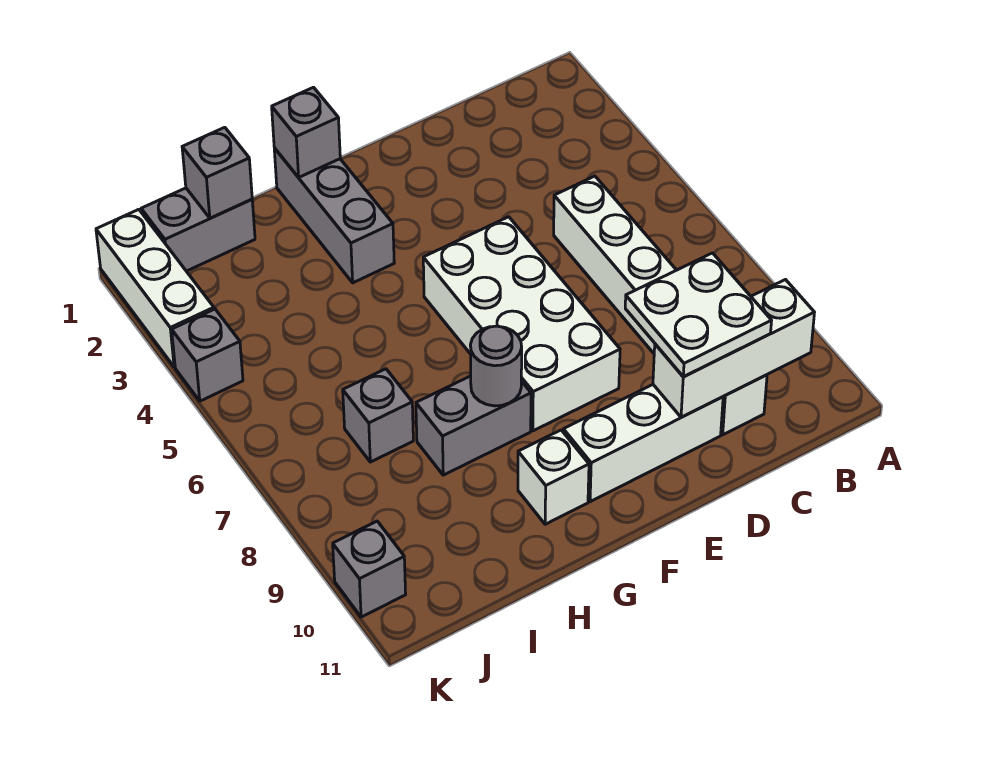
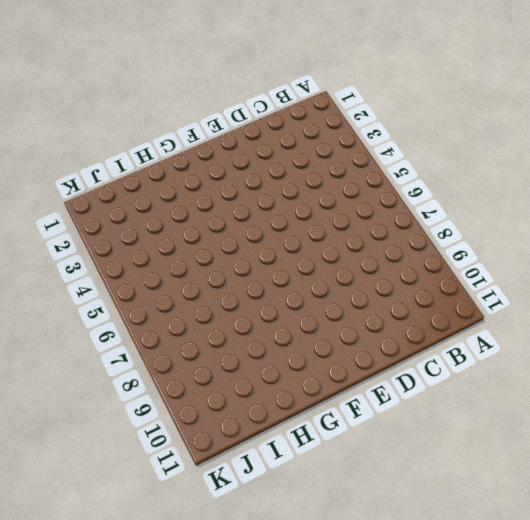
none -> white 1x6 brick [554,176,767,435]
none -> white 1x3 brick [563,385,723,502]
none -> white 2x4 brick [423,217,620,431]

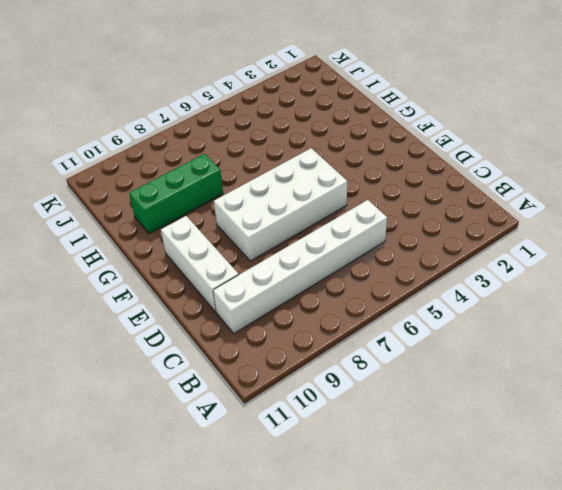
green 1x3 brick [129,154,223,234] -> grey 1x2 brick [416,376,531,475]
none -> grey 1x3 brick [274,148,394,283]
none -> white 1x1 brick [518,430,589,524]
none -> grey 1x2 brick [141,188,255,271]

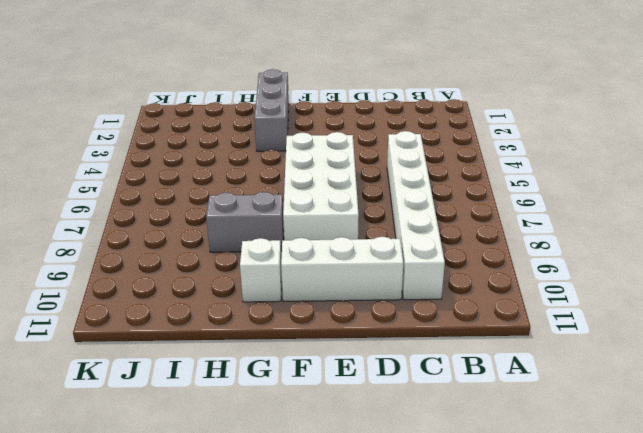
none -> grey 1x2 brick [141,188,255,271]
none -> grey 1x1 brick [343,369,413,462]
none -> white 1x3 brick [96,209,214,367]

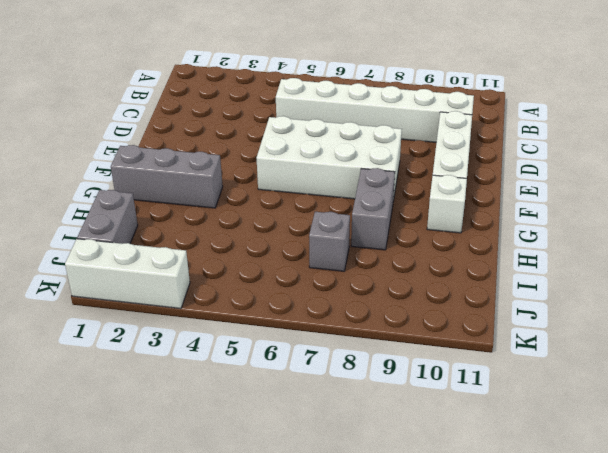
none -> grey 1x1 brick [172,309,243,401]
none -> grey 1x1 brick [333,521,406,617]
none -> white 1x3 brick [653,280,815,417]

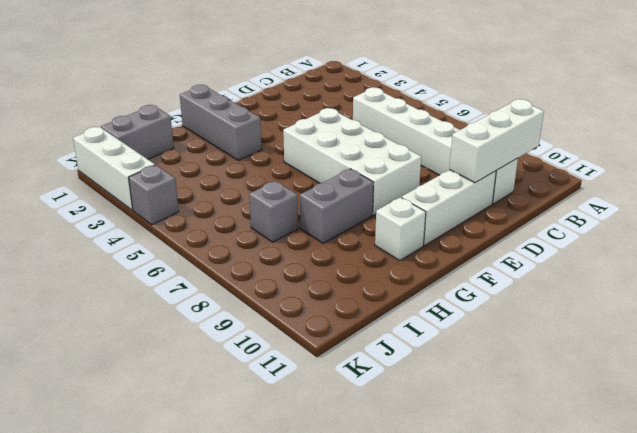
none -> grey 1x1 brick [333,521,406,617]
none -> grey 1x1 brick [272,87,340,177]
none -> grey 1x1 round brick [470,326,522,406]

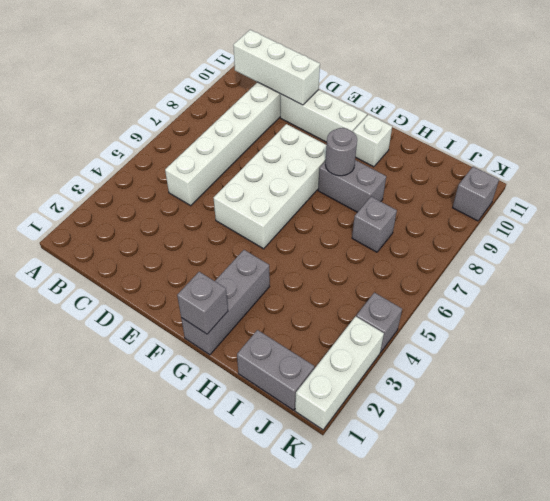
none -> grey 1x1 brick [182,127,252,218]
none -> white 2x2 plate [625,253,772,377]

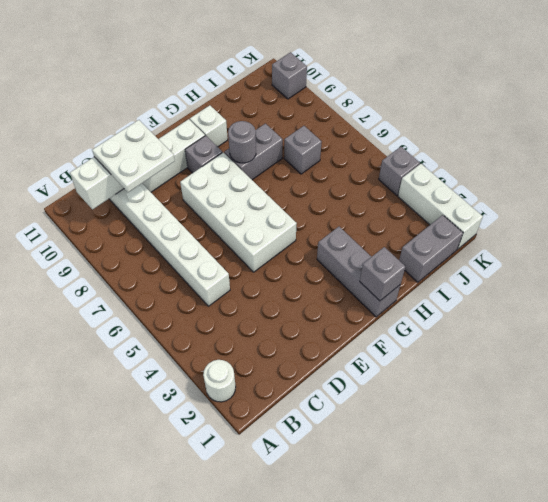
white 1x1 round brick [203,360,236,402] -> none
grey 1x1 brick [185,136,222,173] -> grey 1x1 brick moved to [182,127,252,218]

